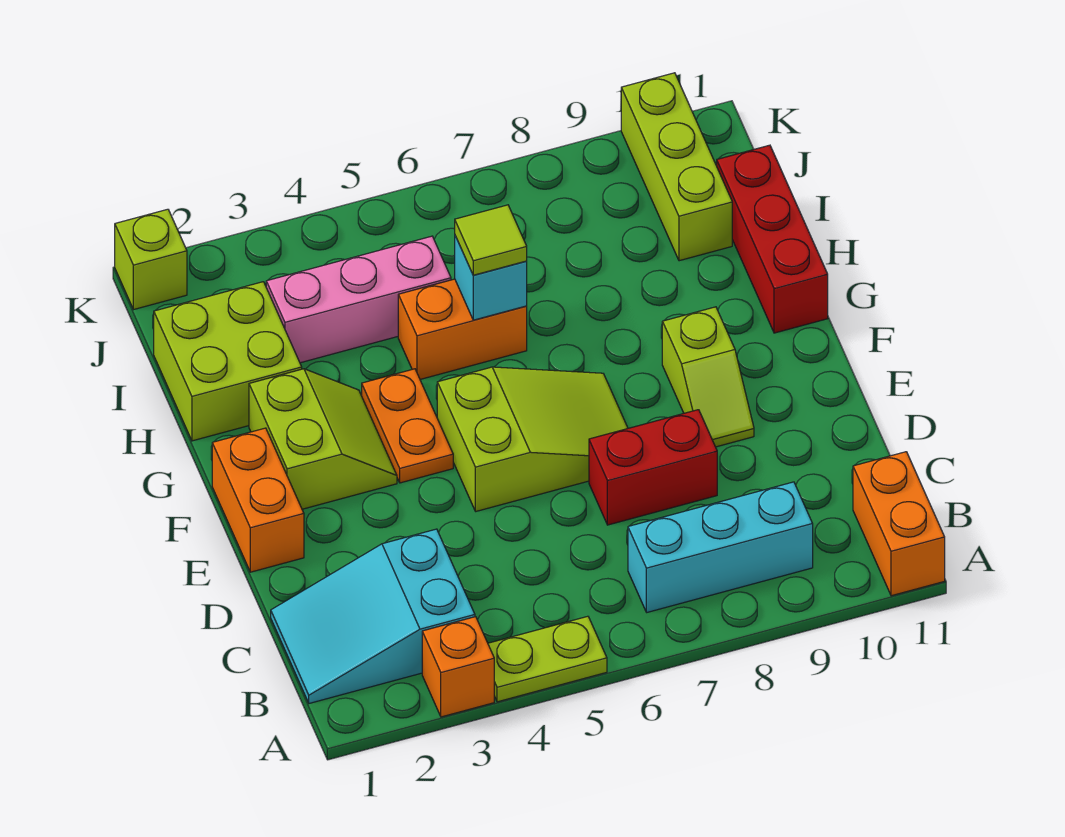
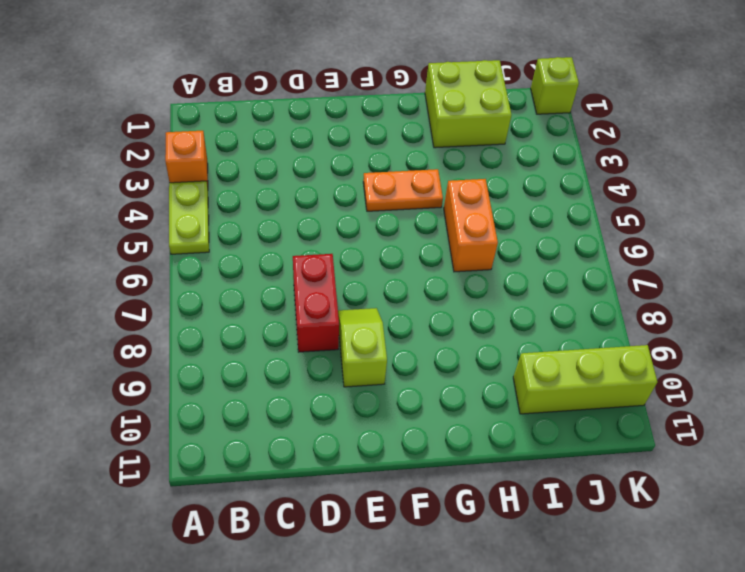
lime 1x2 slope [338,308,387,387] -> lime 1x2 slope turned to [662,307,754,447]
none -> orange 1x2 brick [853,452,945,596]
none -> cyan 2x3 slope [271,529,475,703]
none -> cyan 1x3 brick [628,482,813,612]

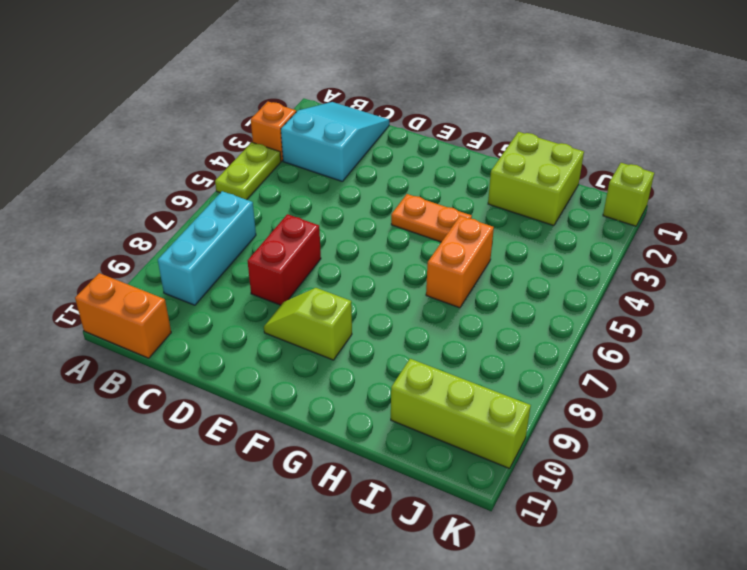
none -> orange 1x2 brick [212,428,304,572]
none -> lime 2x3 slope [437,367,628,511]
none -> lime 2x2 slope [249,369,397,509]

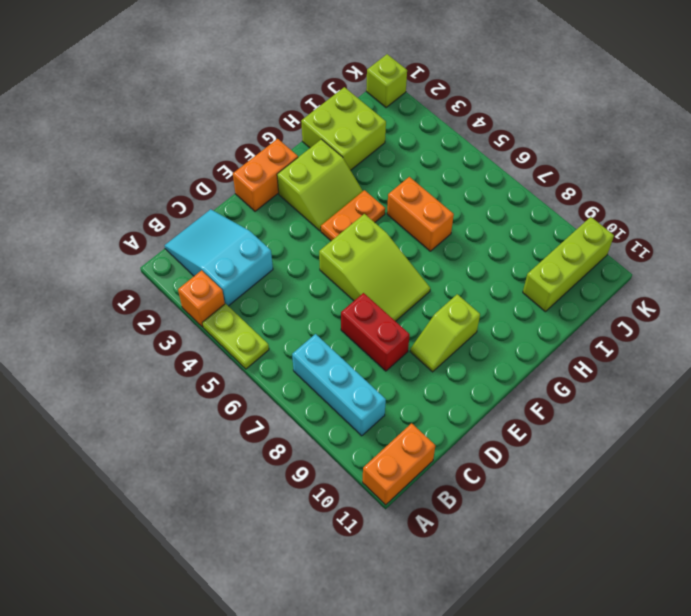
none -> red 1x3 brick [717,145,828,333]
none -> pink 1x3 brick [266,236,451,363]
none -> cyan 1x1 brick [455,236,527,320]

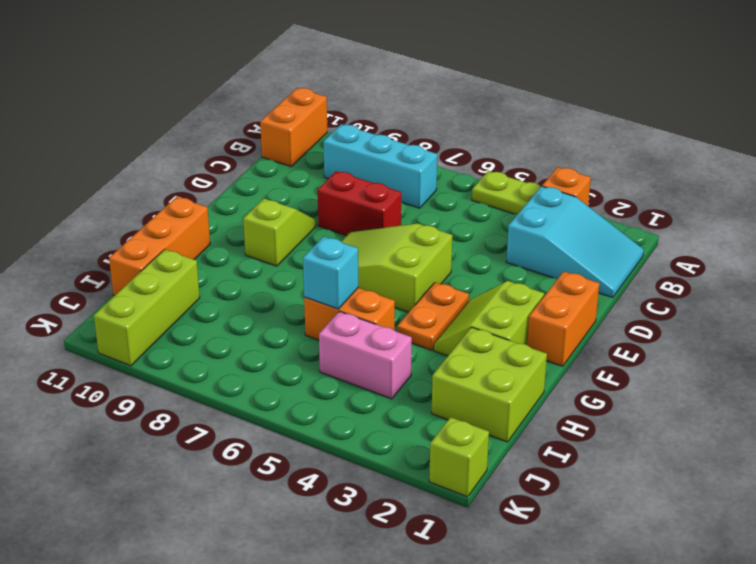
orange 1x3 brick [109,197,210,296] -> red 1x3 brick [717,145,828,333]
pink 1x2 brick [319,311,412,399] -> pink 1x3 brick [266,236,451,363]
none -> lime 1x1 tile [455,205,527,275]

